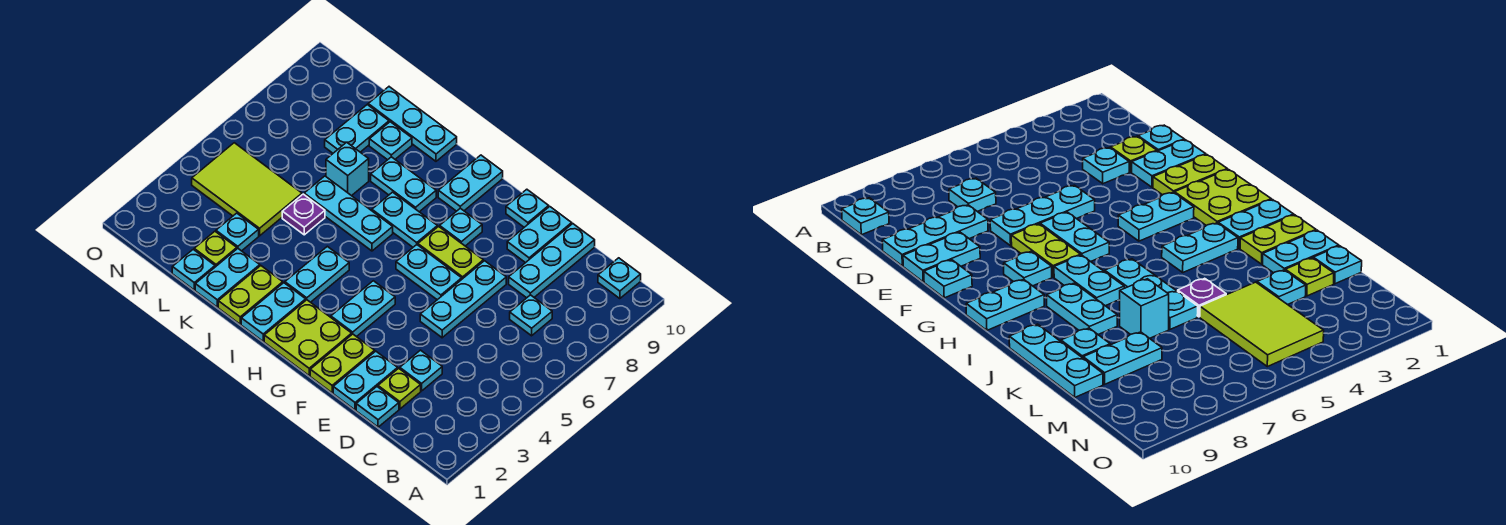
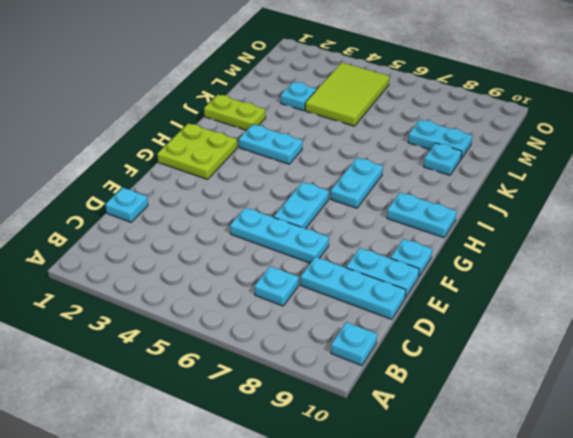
none -> lime 1x1 plate [378,368,421,409]
none -> cyan 1x1 plate [400,350,442,391]
none -> cyan 1x2 plate [333,351,398,410]
none -> lime 1x2 plate [310,334,375,393]

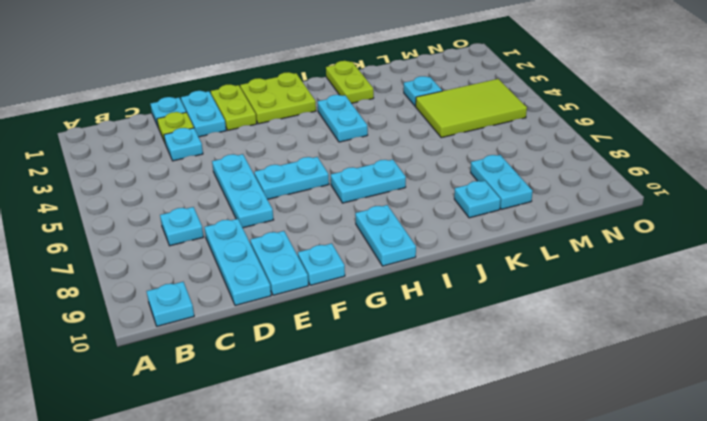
none -> lime 1x2 plate [418,227,483,279]
none -> cyan 1x2 plate [331,281,395,337]
none -> cyan 1x1 plate [440,208,482,246]
none -> cyan 1x2 plate [241,283,306,341]

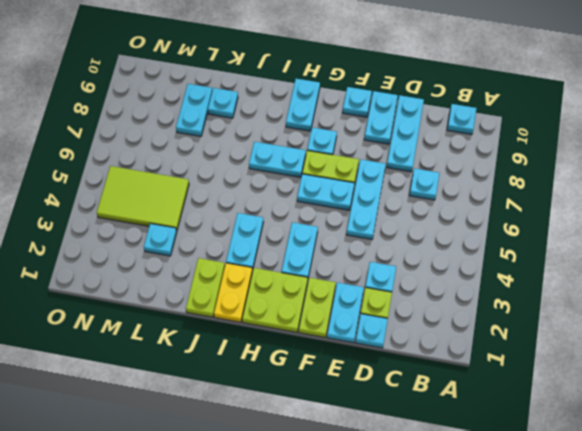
yellow 1x2 plate [214,263,253,322] -> cyan 1x2 plate [241,283,306,341]
none -> cyan 1x3 plate [304,176,393,251]
none -> cyan 1x2 plate [371,157,436,212]
none -> cyan 1x3 plate [368,87,457,161]
none -> cyan 1x2 plate [195,249,260,307]

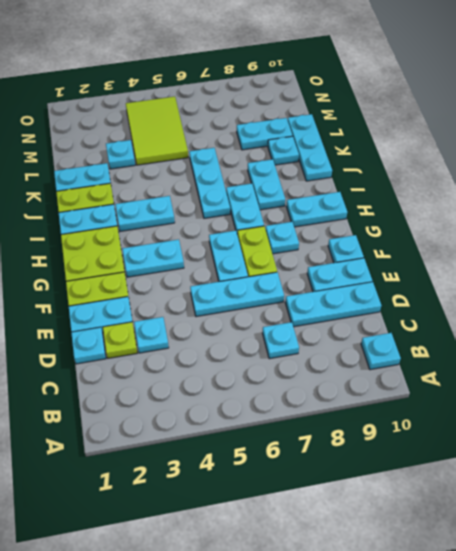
none -> purple 1x1 plate [282,194,325,235]
none -> cyan 1x1 brick [326,142,369,196]
none -> cyan 1x1 plate [172,249,215,290]
none -> lime 1x1 plate [194,231,237,267]

